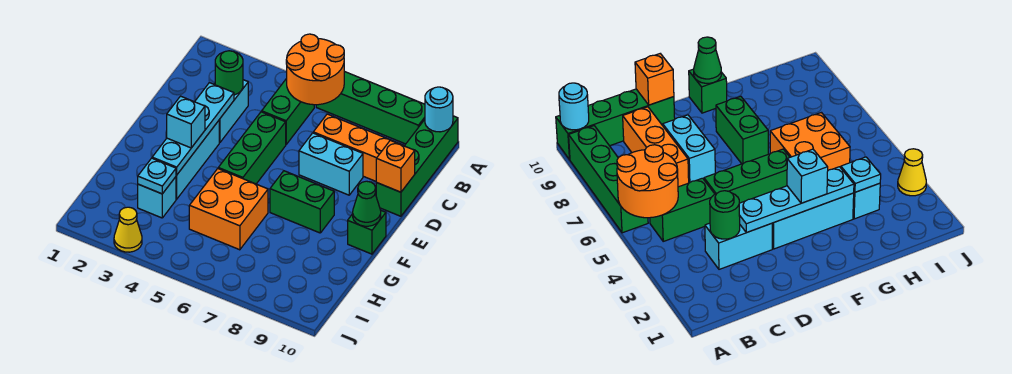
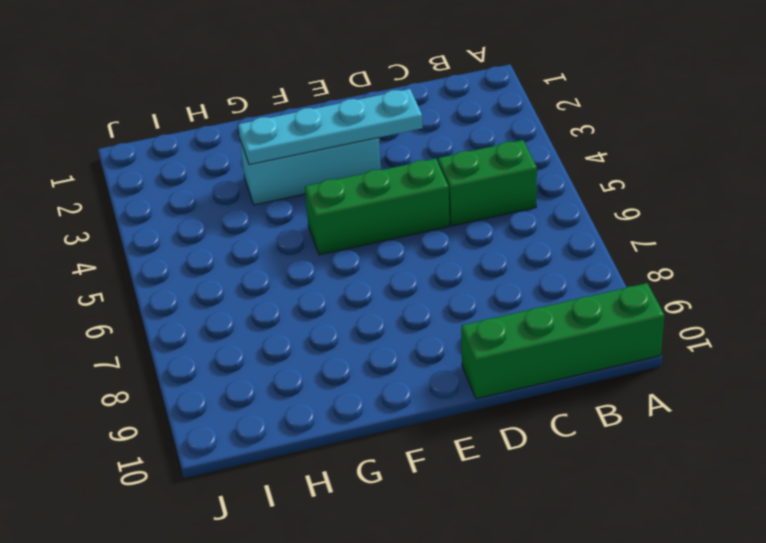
none -> green 1x4 brick [316,71,425,144]
none -> cyan 1x2 brick [214,80,248,142]
none -> orange 1x3 brick [313,114,402,181]

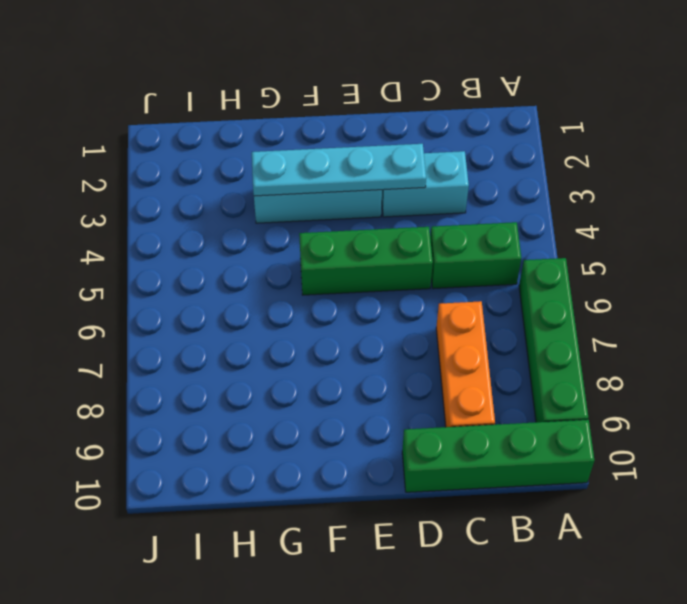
none -> cyan 1x2 brick [299,133,363,195]
none -> green 1x2 brick [270,171,334,233]
none -> green 1x1 brick [348,211,386,254]

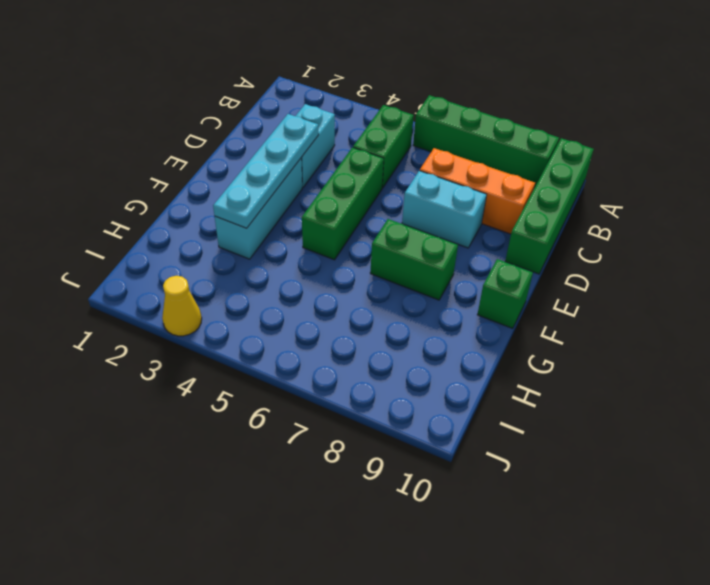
none -> orange 2x2 brick [189,169,268,250]
none -> cyan 1x1 brick [138,177,176,218]
none -> orange 2x2 round brick [286,34,344,105]

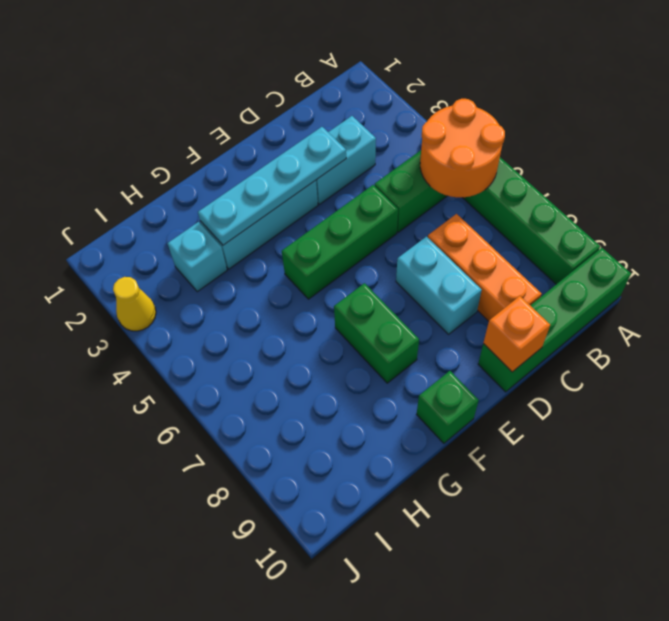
none -> orange 2x2 brick [189,169,268,250]
none -> cyan 1x1 round brick [425,87,453,132]
none -> green 1x1 round brick [215,51,243,95]

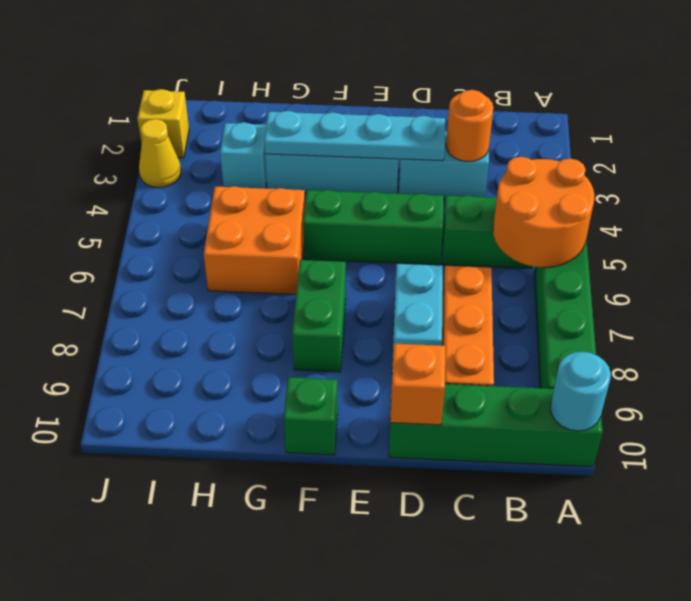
orange 1x1 round brick [446,90,493,162] -> green 1x1 round brick [215,51,243,95]
yellow 1x1 brick [137,89,189,158] -> none
none -> green 1x1 cone [353,181,381,226]
none -> cyan 1x1 plate [138,158,176,194]
none -> cyan 1x1 brick [167,96,205,148]

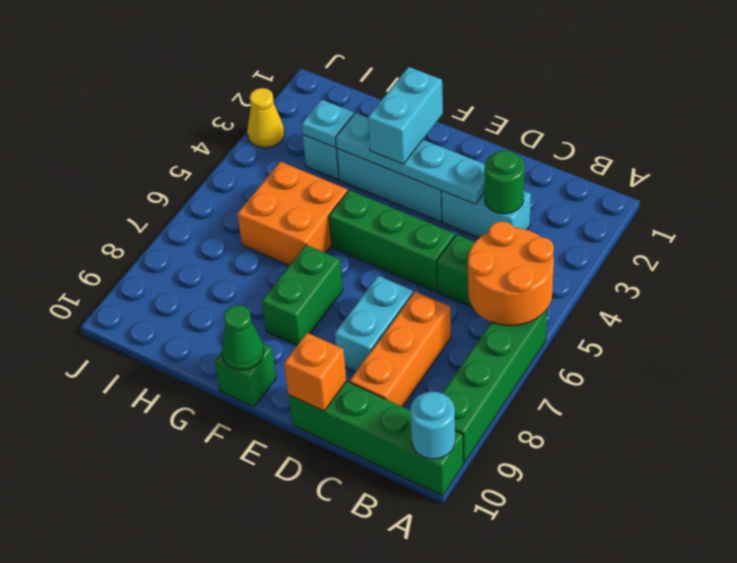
cyan 1x2 brick [368,67,443,164] -> cyan 1x1 brick [167,96,205,148]

